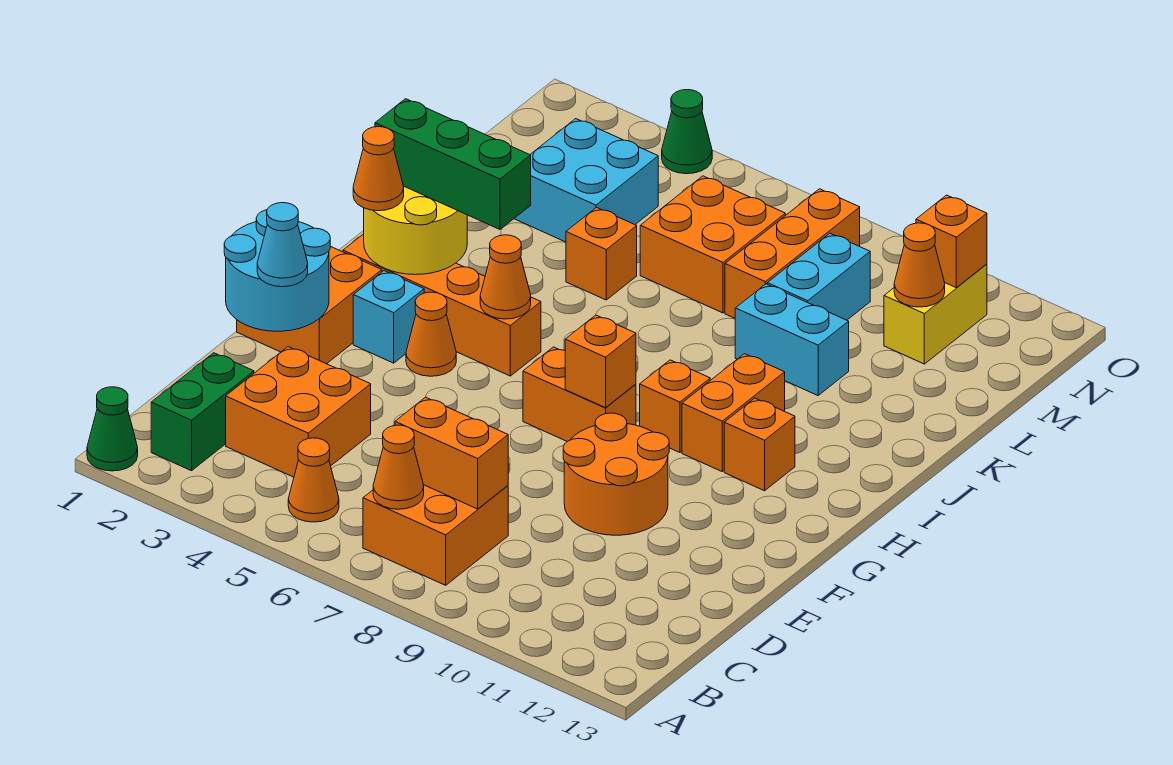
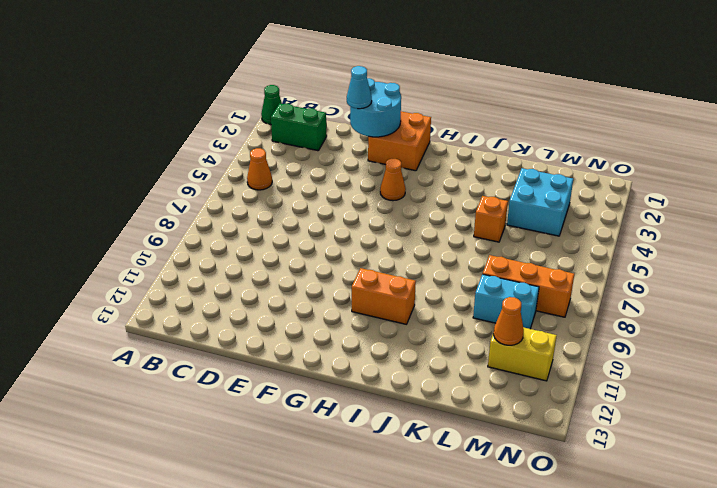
none -> orange 2x2 brick [363,485,508,585]
none -> orange 2x2 brick [226,347,371,477]
none -> orange 2x2 round brick [563,413,669,535]
none -> cyan 1x1 brick [353,271,424,363]

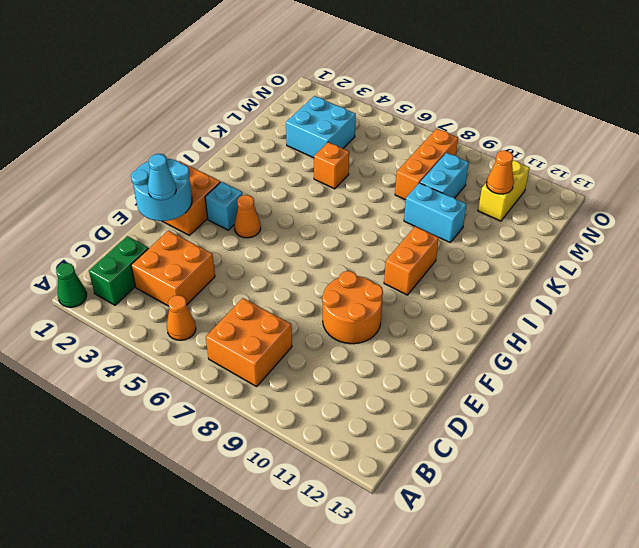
none -> orange 1x2 brick [523,347,636,442]
none -> orange 1x4 brick [343,234,541,376]
none -> orange 1x1 brick [640,360,710,452]
none -> orange 1x1 brick [724,398,795,491]

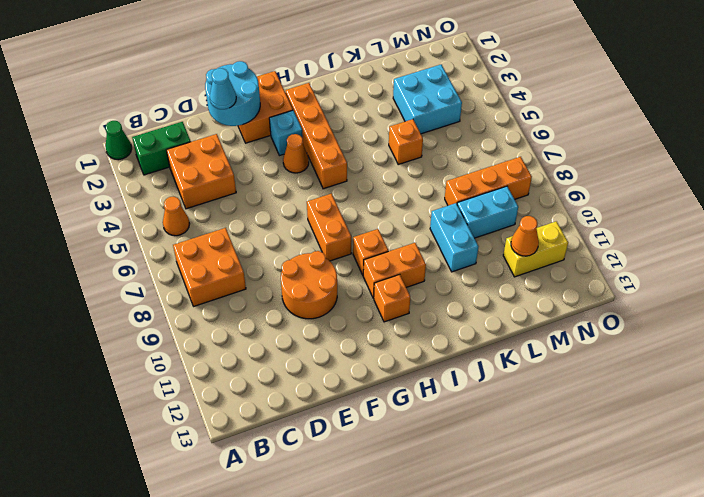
none -> orange 2x2 brick [640,176,785,313]
none -> green 1x1 cone [662,90,712,174]
none -> orange 1x1 cone [373,425,424,509]
none -> orange 1x2 brick [395,397,508,509]

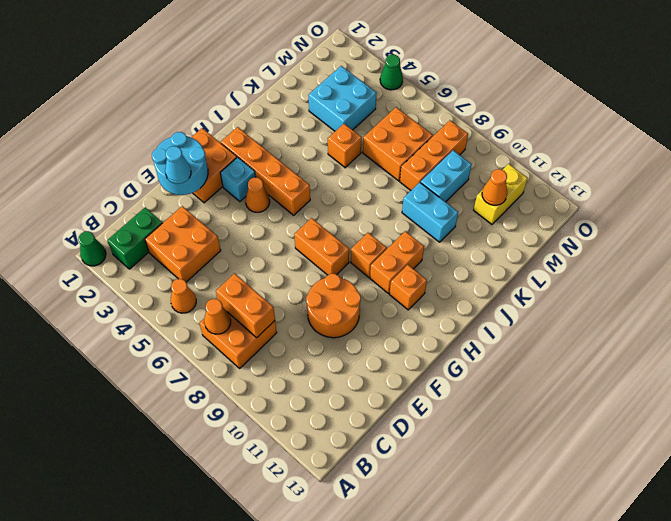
none -> orange 1x1 brick [565,315,636,408]
none -> yellow 2x2 round brick [364,186,467,275]
none -> orange 1x1 cone [480,235,531,319]
none -> orange 1x1 brick [916,195,987,288]

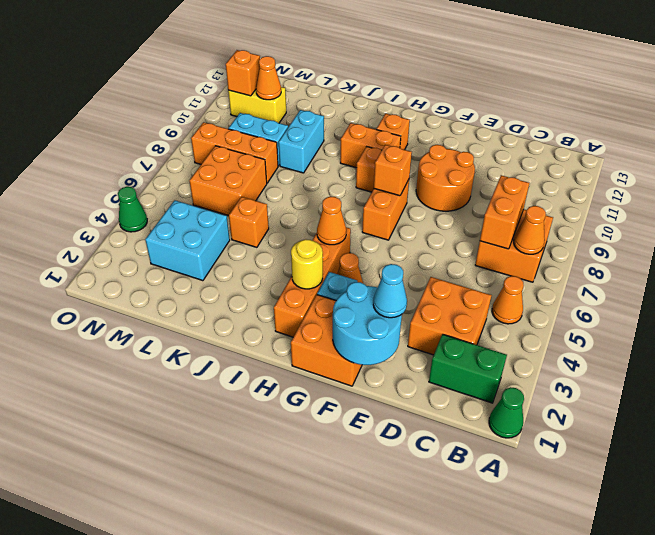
yellow 1x1 round brick [291,239,323,289] -> yellow 2x2 round brick [364,186,467,275]
none -> orange 1x1 cone [353,127,404,211]
none -> green 1x3 brick [375,99,531,229]

